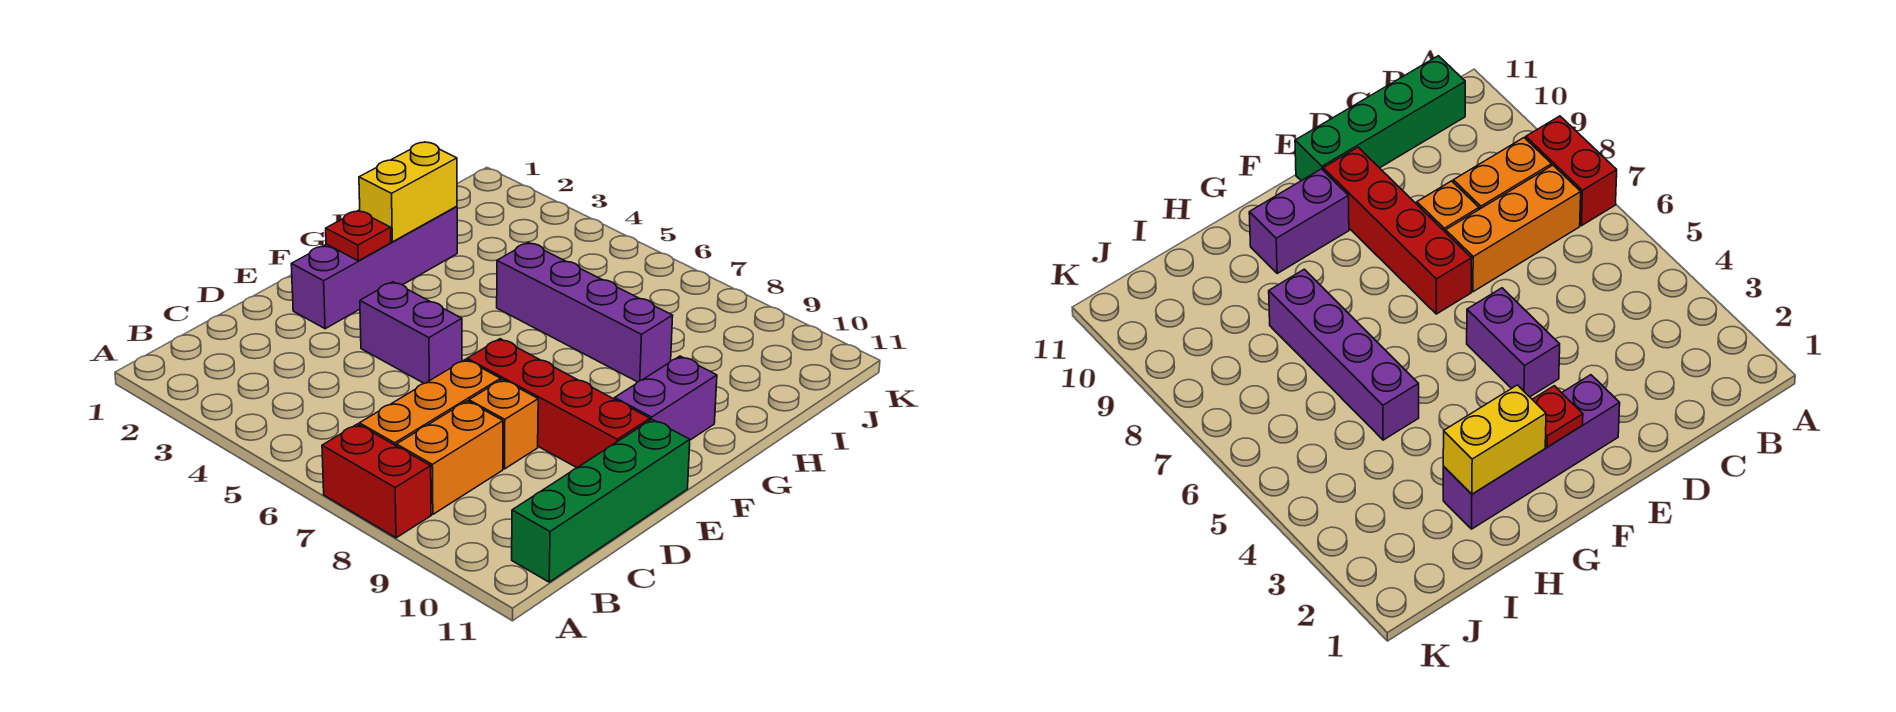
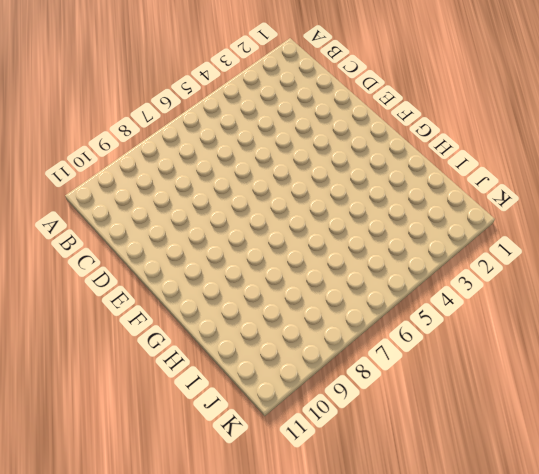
none -> red 1x2 brick [322,424,431,538]
none -> orange 1x3 brick [359,359,501,446]
none -> orange 1x2 brick [397,401,503,514]

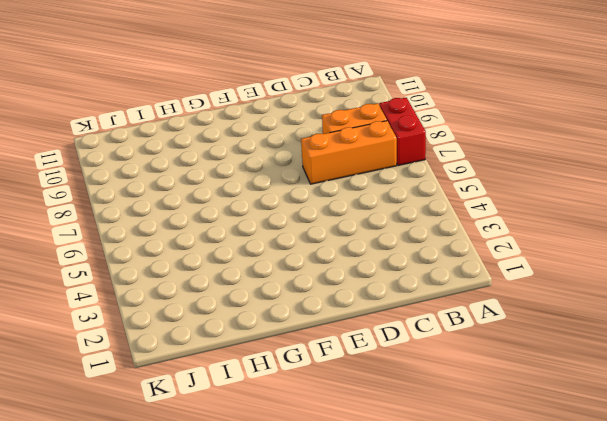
none -> green 1x4 brick [512,420,690,582]
none -> orange 1x1 brick [469,379,538,469]
none -> purple 1x4 brick [291,206,457,329]

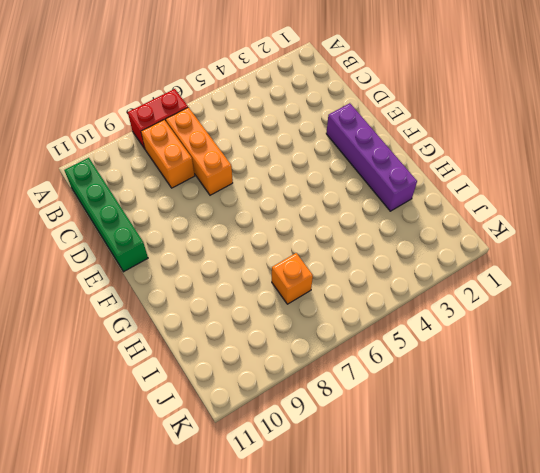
orange 1x1 brick [272,253,313,304] -> orange 1x1 brick moved to [469,379,538,469]
none -> purple 1x2 brick [360,282,462,383]
none -> red 1x4 brick [467,339,650,468]
none -> purple 1x2 brick [615,356,717,440]

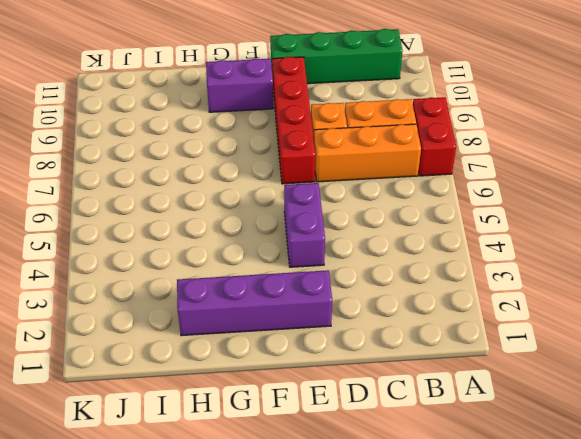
none -> purple 1x4 brick [497,242,673,382]
none -> red 1x1 plate [326,211,391,261]
none -> yellow 1x2 brick [359,142,457,242]

